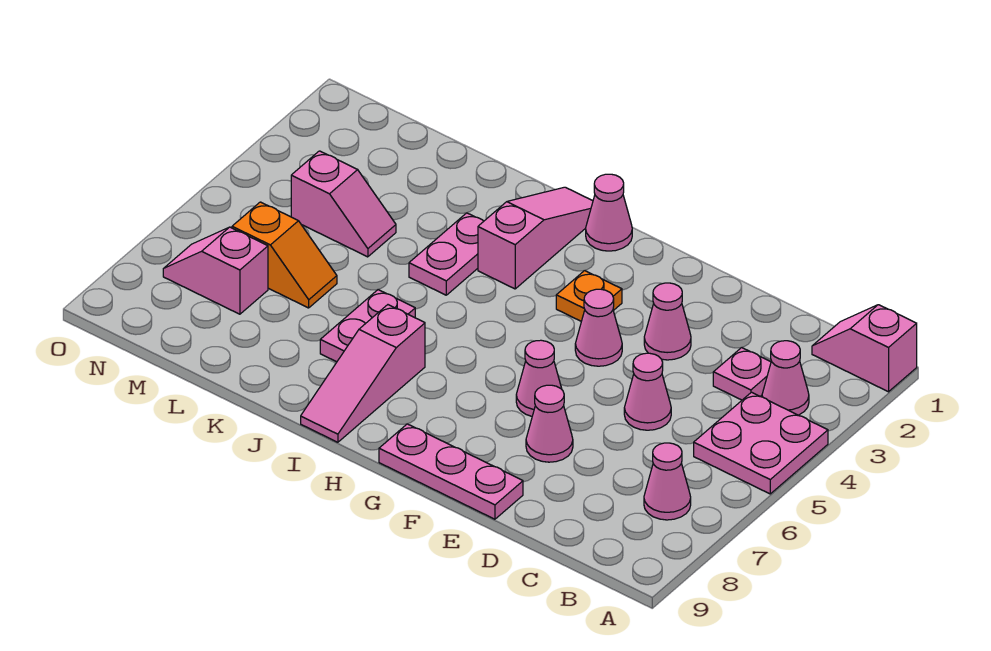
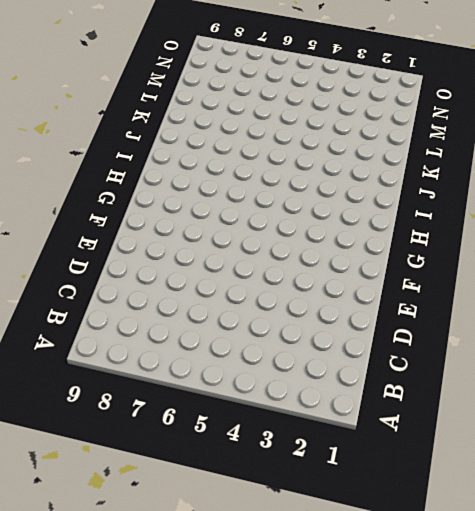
none -> pink 1x2 slope [812,305,917,392]
none -> pink 2x2 plate [694,392,828,494]
none -> pink 1x1 cone [762,341,809,415]

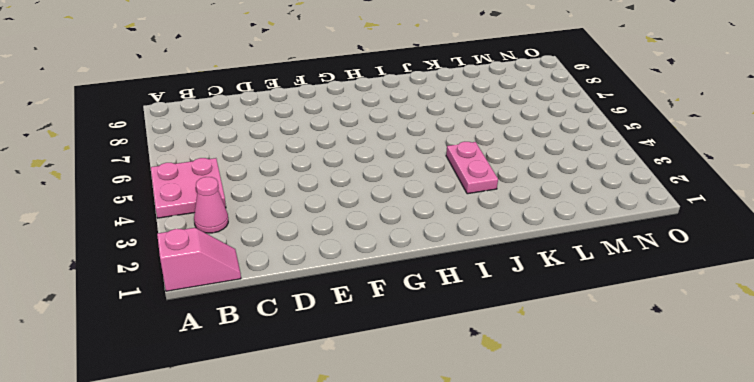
none -> pink 1x1 cone [644,443,691,520]
none -> pink 1x1 plate [713,348,771,400]
none -> pink 1x1 cone [624,353,671,430]

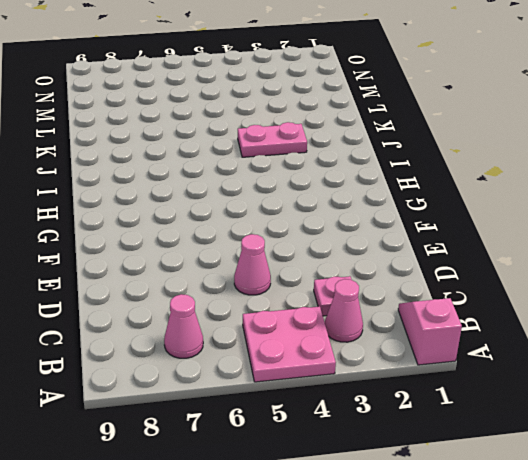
none -> pink 1x1 cone [644,283,691,360]
none -> pink 1x1 cone [526,385,573,462]
none -> pink 1x3 plate [379,424,523,519]

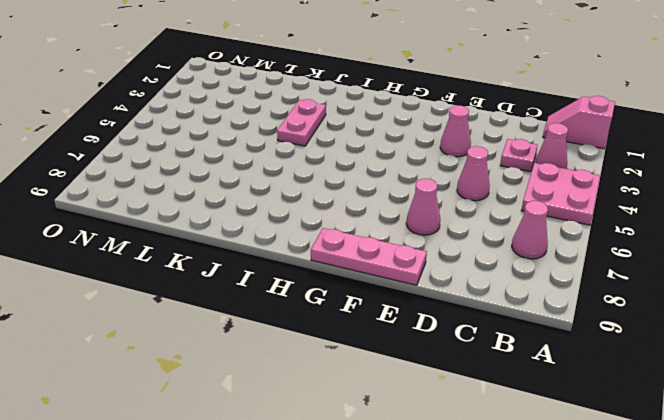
none -> pink 1x1 cone [575,289,622,366]
none -> pink 1x1 cone [516,340,562,416]
none -> orange 1x1 plate [556,271,622,321]

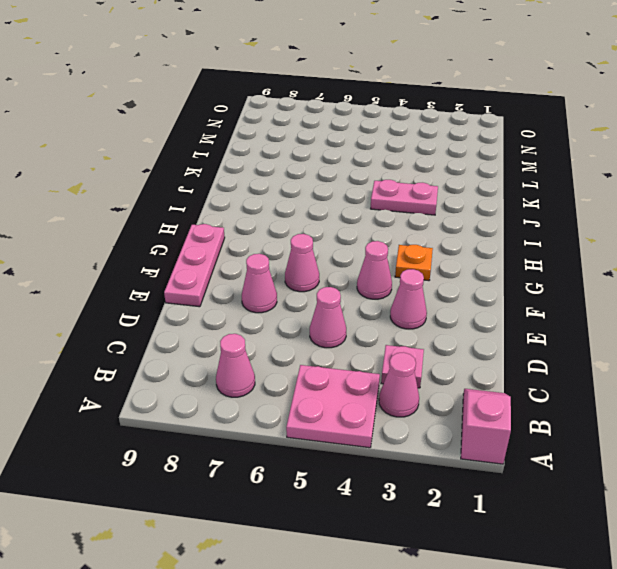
none -> pink 1x1 cone [586,174,632,251]
none -> pink 1x3 slope [478,187,593,289]
none -> pink 1x3 slope [301,305,425,442]

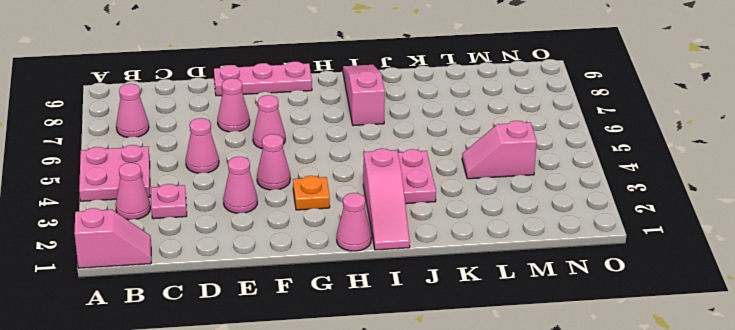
none -> pink 1x2 plate [320,290,415,362]
none -> orange 1x2 slope [232,202,337,308]
none -> pink 1x2 slope [163,227,268,314]

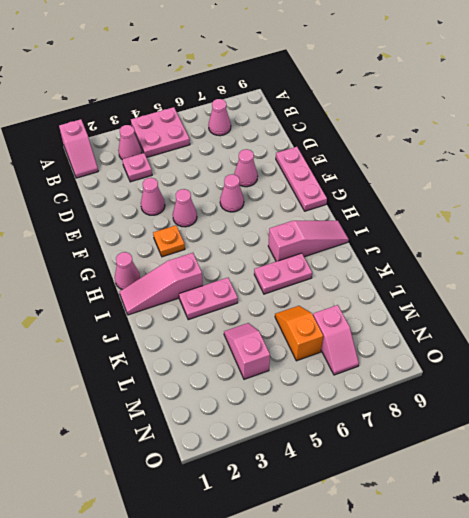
none -> pink 1x1 cone [624,353,671,430]

